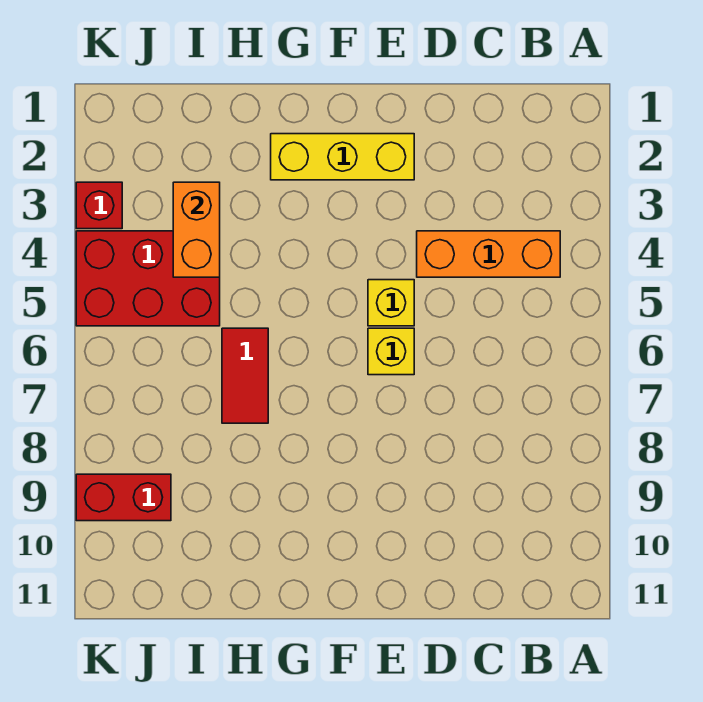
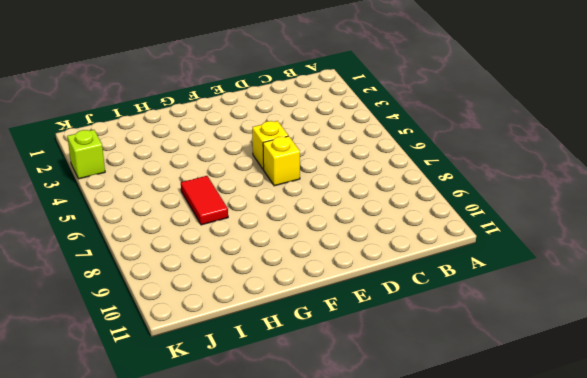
lime 1x1 brick [67,130,105,179] -> red 1x1 brick [76,182,122,229]
none -> orange 1x3 brick [417,231,560,277]
none -> yellow 1x3 brick [271,134,414,180]

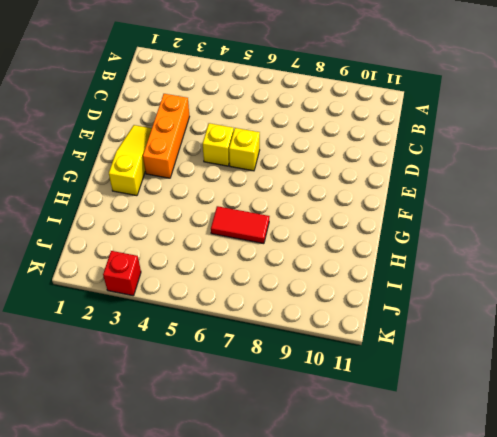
orange 1x3 brick [143,94,190,178] -> orange 1x3 brick moved to [417,231,560,277]
yellow 1x3 slope [109,125,152,196] -> yellow 1x3 brick [271,134,414,180]
none -> red 2x3 brick [76,231,220,326]
none -> red 1x2 brick [76,474,171,521]

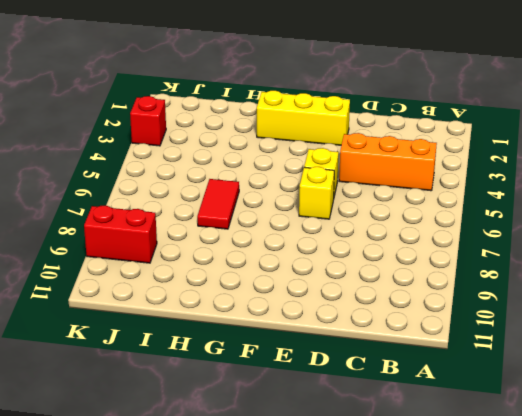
none -> red 2x3 brick [76,231,220,326]
none -> orange 1x2 brick [173,182,220,277]

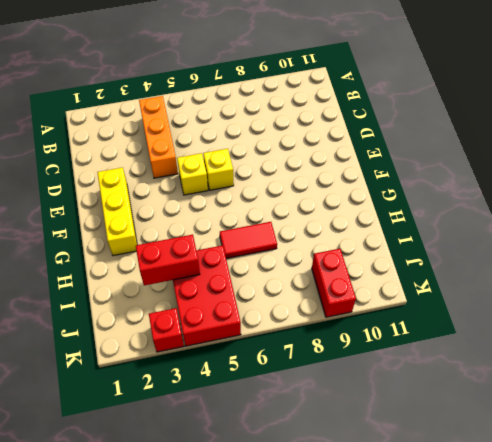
red 1x2 brick [136,235,200,285] -> orange 1x2 brick [173,182,220,277]

